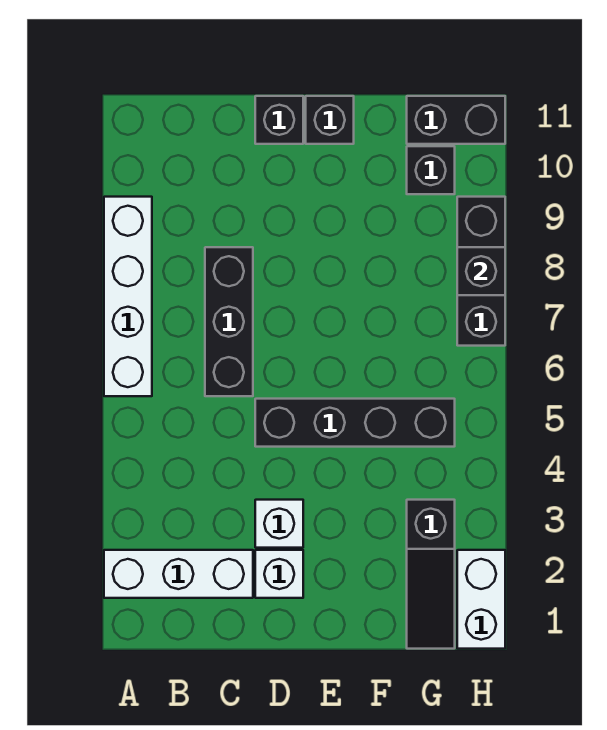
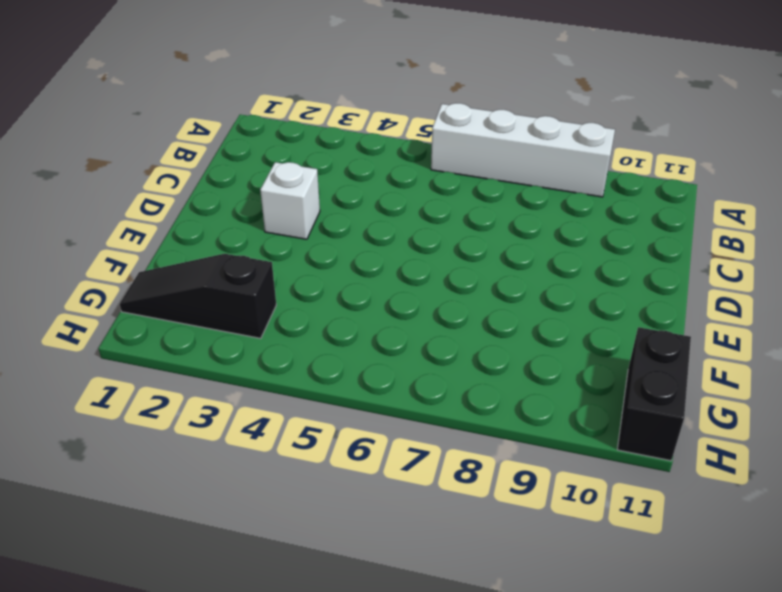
none -> white 1x3 brick [104,550,253,598]
none -> black 1x3 brick [205,247,253,396]
none -> white 1x1 brick [255,550,303,598]

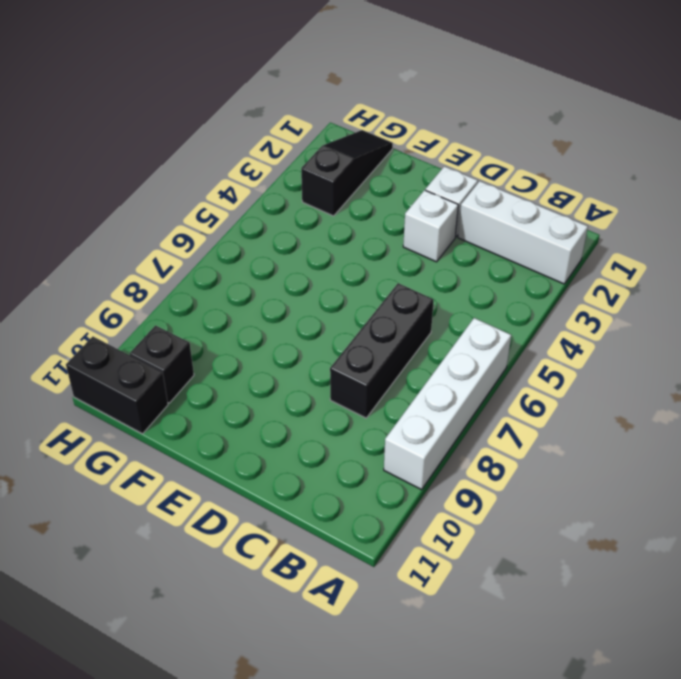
none -> black 1x4 brick [255,399,455,447]
none -> black 1x1 brick [255,96,303,144]
none -> black 1x1 brick [306,96,354,144]

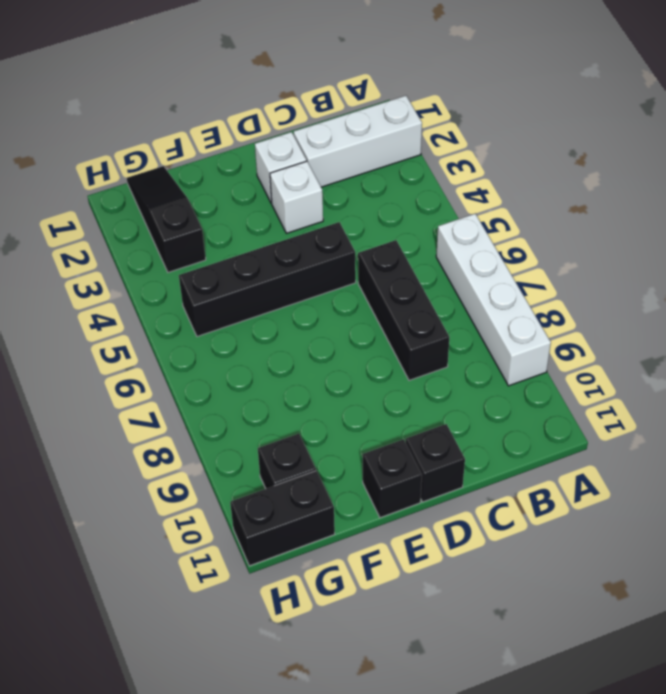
none -> white 1x2 brick [457,550,505,649]
none -> black 1x3 brick [457,197,505,346]
none -> black 1x1 brick [457,247,505,295]

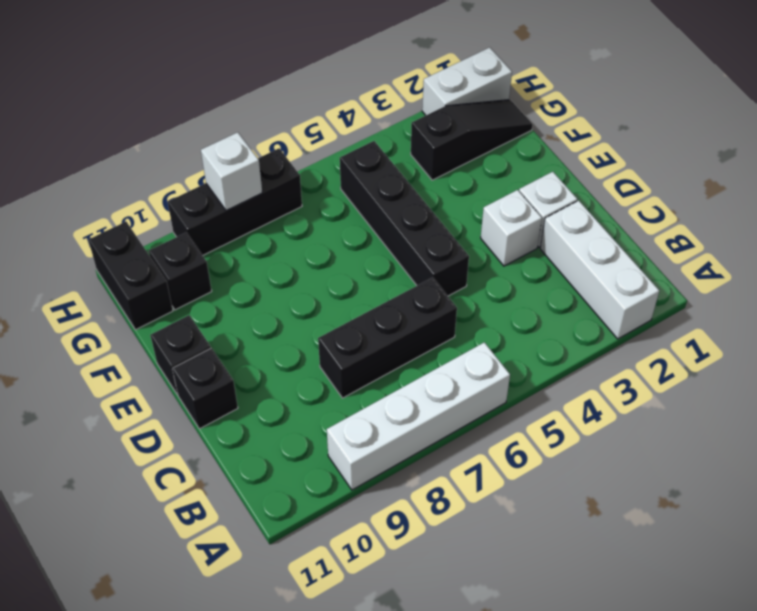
white 1x1 brick [201,132,262,211] -> black 1x1 brick [457,247,505,295]

